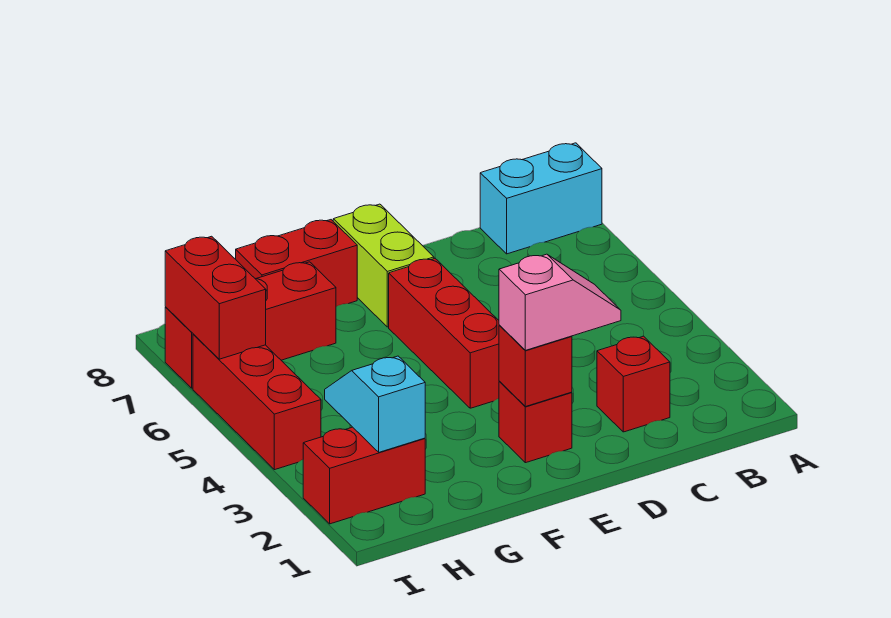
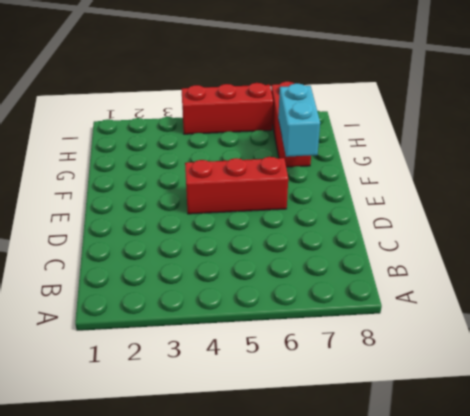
cyan 1x2 brick [278,83,320,157] -> cyan 1x2 brick moved to [480,143,602,254]
none -> red 1x1 brick [597,336,670,432]
none -> red 1x1 brick [499,381,572,463]
none -> lime 1x2 brick [333,204,434,327]

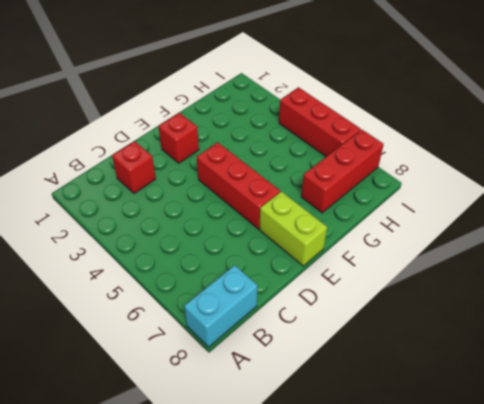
none -> red 1x2 brick [236,220,357,307]
none -> red 1x2 brick [303,427,425,524]
none -> red 1x1 brick [499,325,572,407]

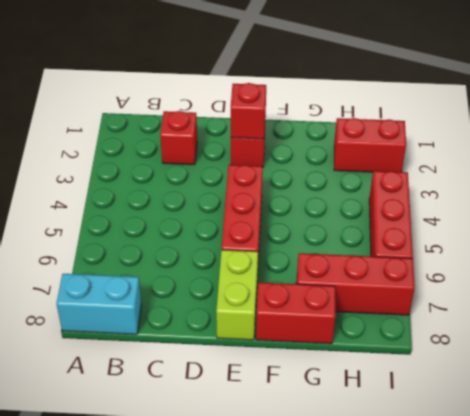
none -> cyan 1x2 slope [325,356,425,452]
none -> red 1x2 brick [165,236,266,359]
none -> pink 1x2 slope [499,254,621,350]

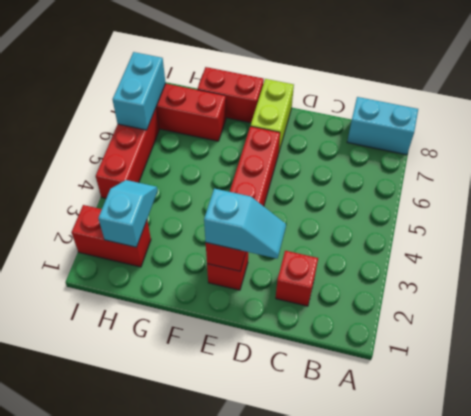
cyan 1x2 slope [204,189,286,259] -> pink 1x2 slope [499,254,621,350]
cyan 1x2 brick [113,52,166,130] -> red 1x2 brick [165,236,266,359]

